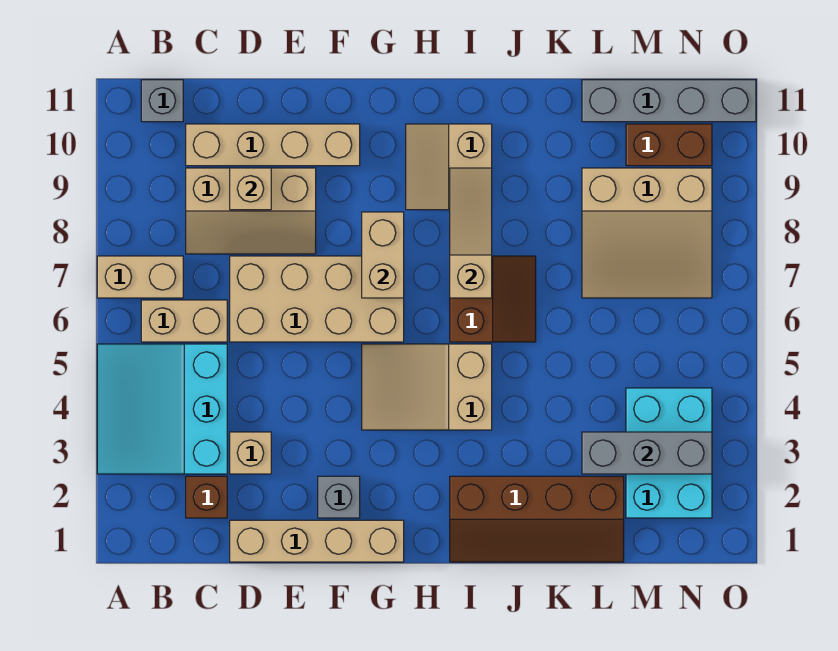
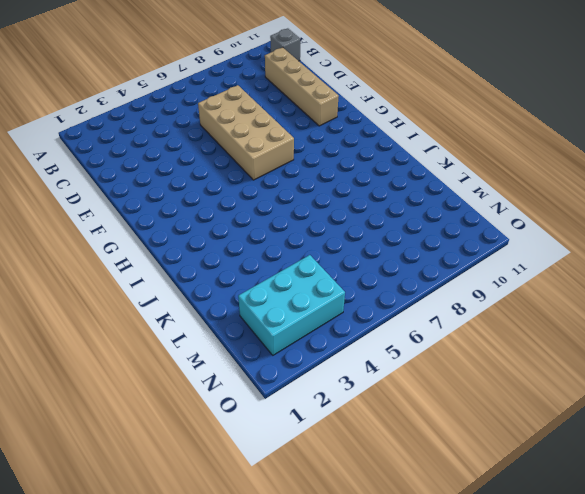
none -> cyan 3x3 slope [97,344,227,474]
none -> tan 1x2 brick [97,256,183,298]
none -> tan 1x2 brick [141,300,227,342]

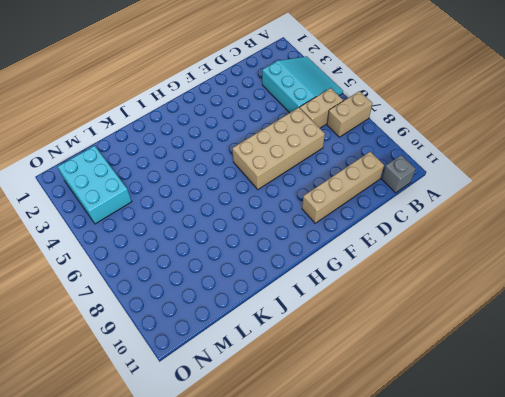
none -> brown 1x1 brick [186,476,227,518]
none -> tan 2x3 slope [186,168,316,254]
none -> tan 1x4 brick [230,520,404,562]

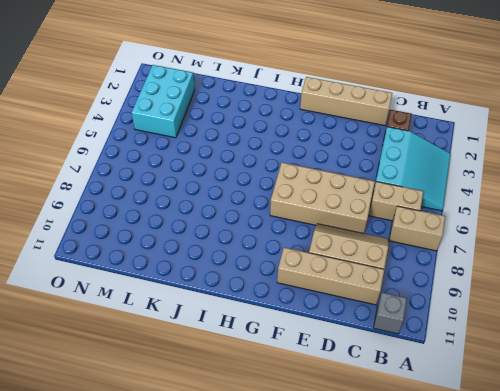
none -> tan 1x1 brick [230,432,271,474]
none -> grey 1x1 brick [318,476,360,518]
none -> tan 2x3 slope [362,344,492,430]

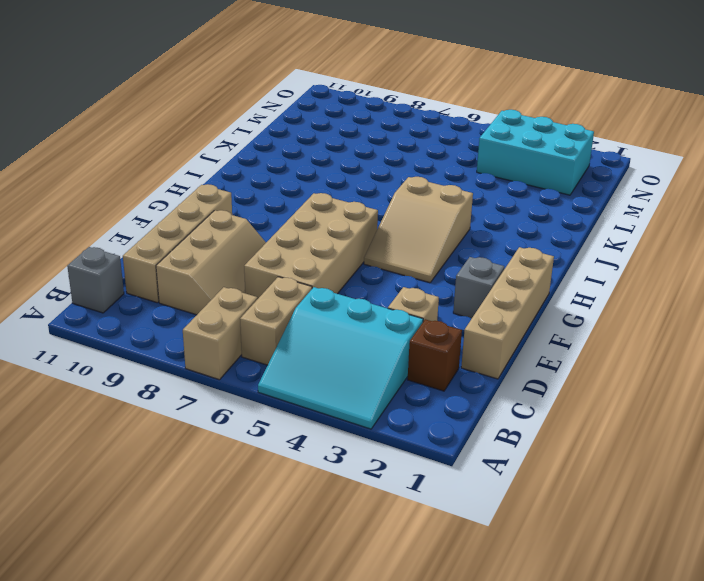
none -> tan 2x2 slope [406,124,492,210]
none -> brown 2x4 slope [450,476,624,562]
none -> brown 2x2 slope [450,256,536,342]

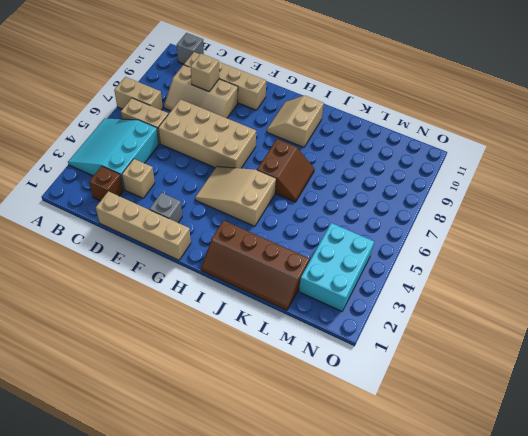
none -> tan 3x3 slope [582,168,712,298]
none -> grey 1x4 brick [582,80,756,122]
none -> brown 1x2 brick [626,124,712,166]

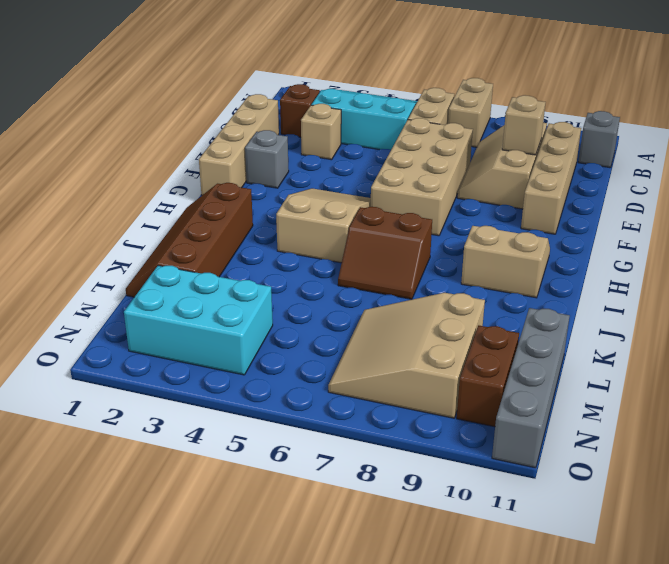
none -> tan 1x2 brick [362,212,404,298]
none -> tan 1x3 slope [450,168,492,298]
none -> grey 1x3 brick [582,432,712,474]

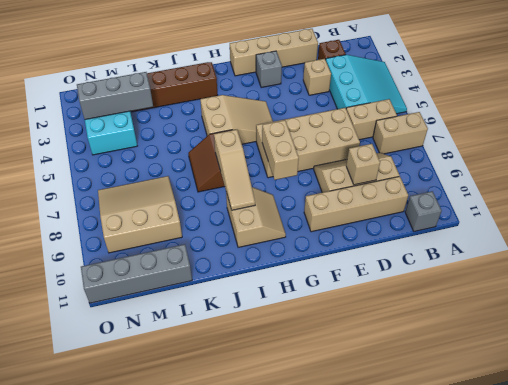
none -> brown 1x2 brick [626,124,712,166]

